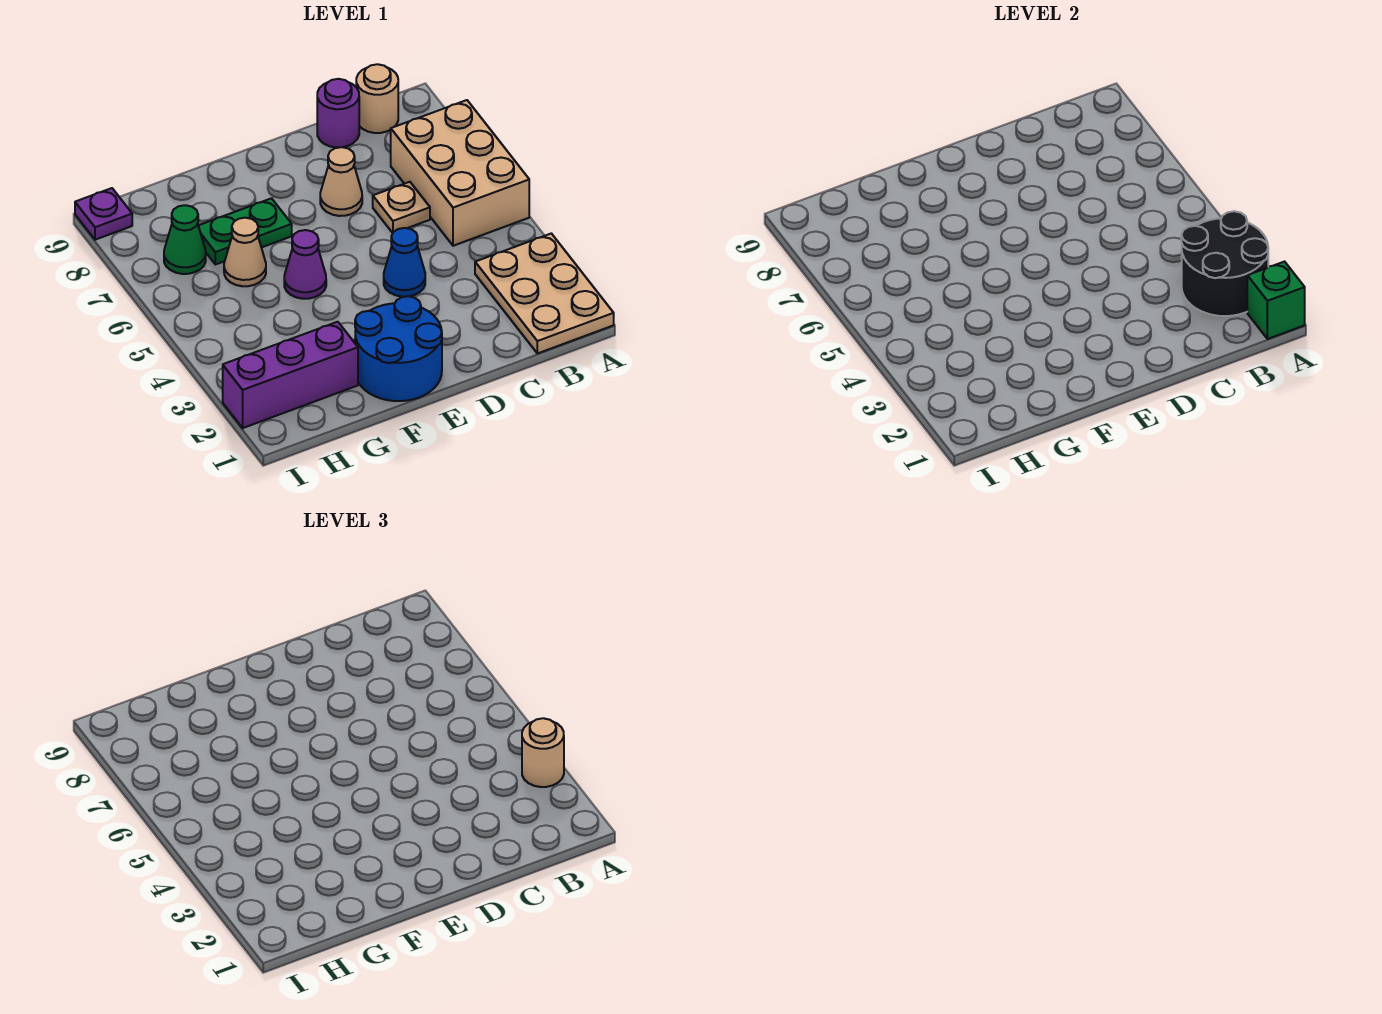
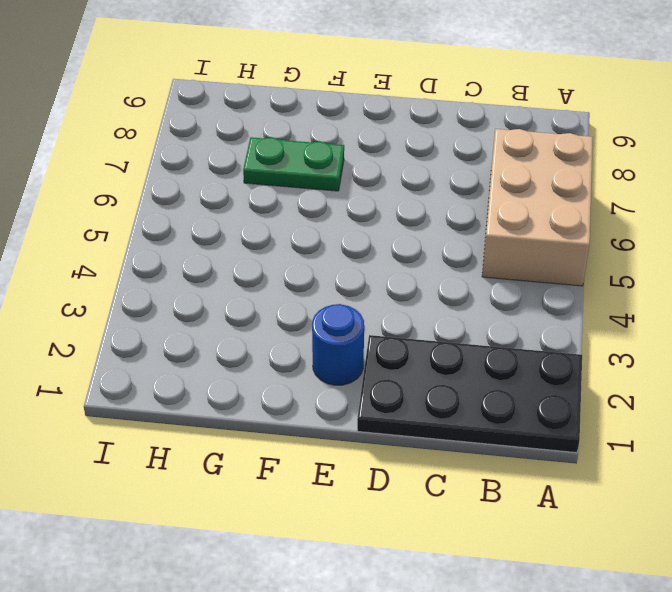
black 2x4 plate [357,335,582,453] -> tan 2x3 plate [475,233,614,353]
blue 1x1 round brick [312,304,364,385] -> blue 2x2 round brick [355,296,442,401]
none -> tan 1x1 round brick [356,64,398,133]
none -> tan 1x1 plate [373,182,430,233]
none -> purple 1x1 round brick [317,79,359,147]

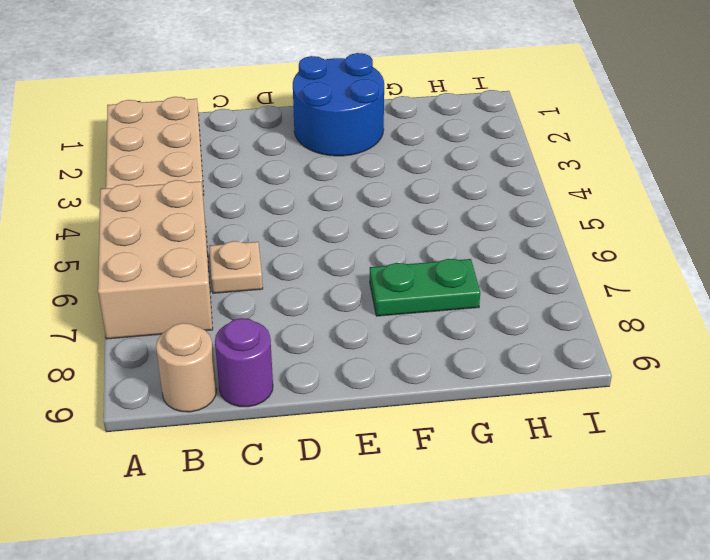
none -> blue 1x1 cone [384,228,425,297]
none -> tan 1x1 cone [320,147,362,216]
none -> purple 1x1 cone [284,230,326,299]

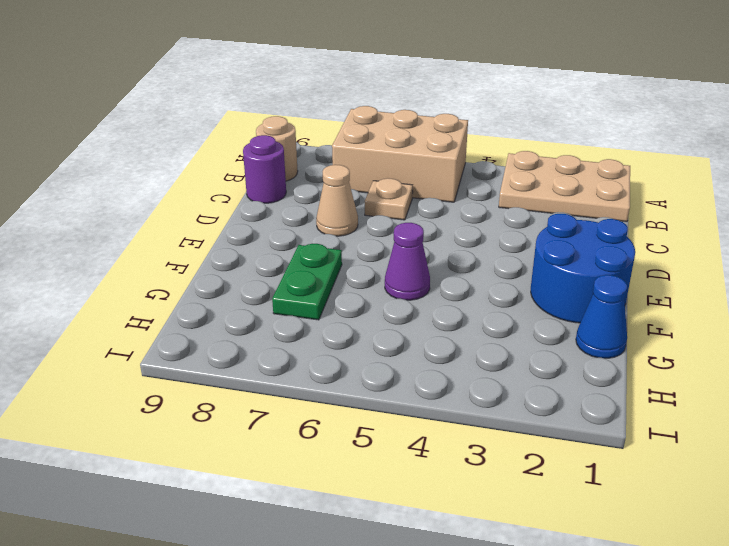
blue 1x1 cone [576,275,627,358] -> blue 1x1 cone moved to [384,228,425,297]
none -> purple 1x3 brick [223,322,358,428]
none -> tan 1x1 cone [224,218,266,286]
none -> green 1x1 cone [164,205,206,274]

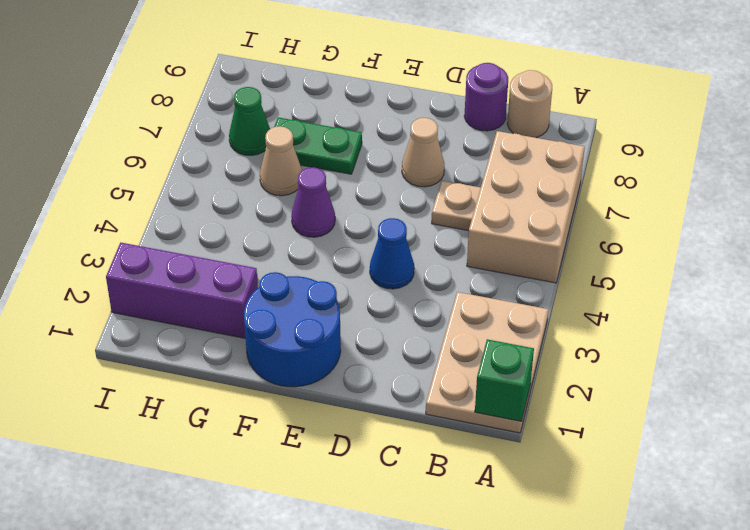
none -> purple 1x1 plate [75,188,132,240]
none -> black 2x2 round brick [1181,211,1268,316]
none -> tan 1x1 round brick [522,718,564,787]

